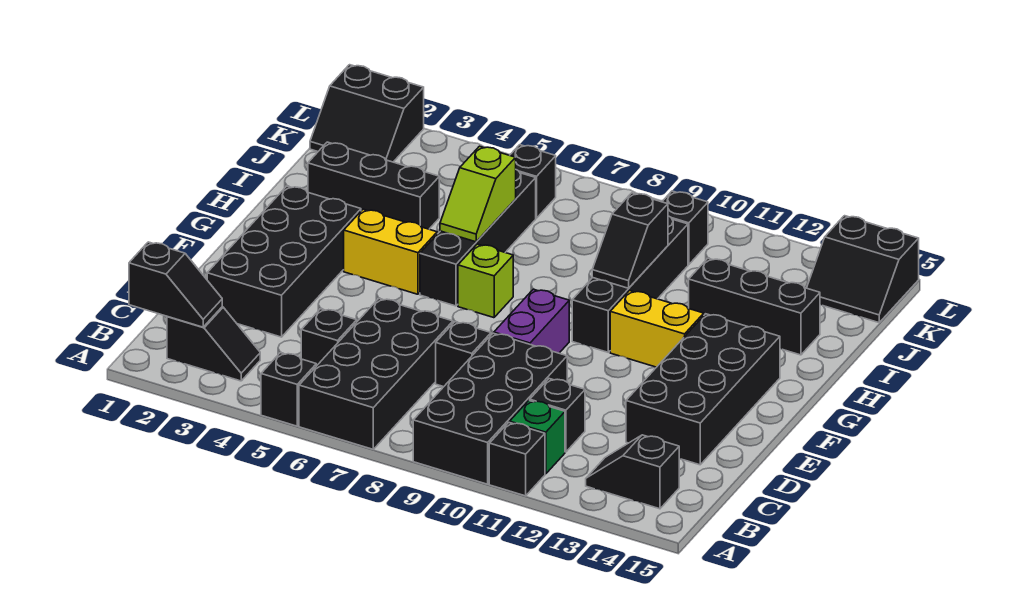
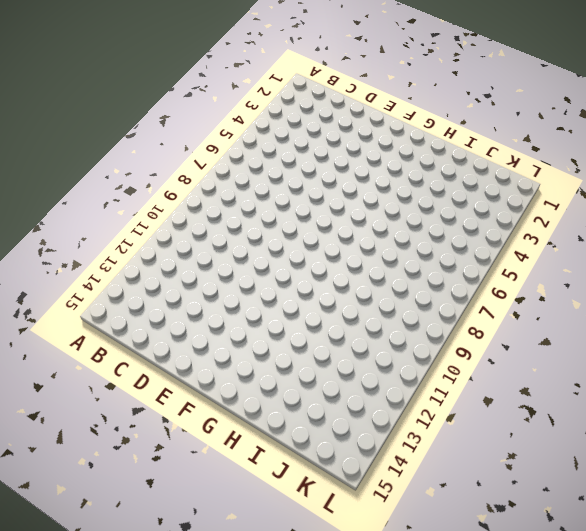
none -> black 1x1 brick [261,353,316,426]
none -> black 2x4 brick [299,299,453,449]
none -> black 2x4 brick [413,333,567,484]

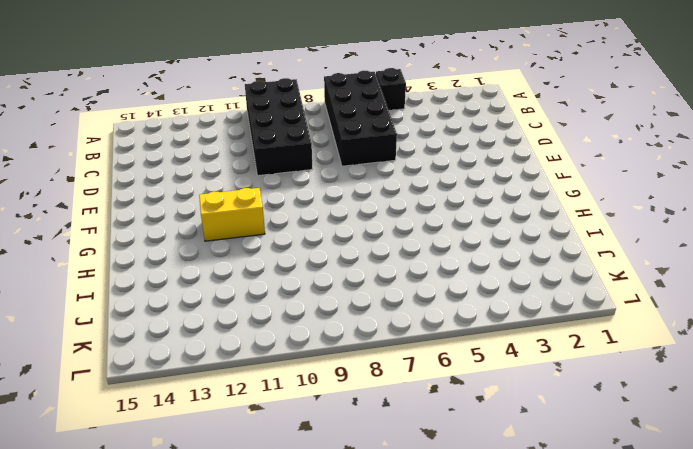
none -> black 1x1 brick [489,422,545,496]
none -> black 1x2 slope [167,307,260,381]
none -> green 1x1 brick [510,400,565,474]

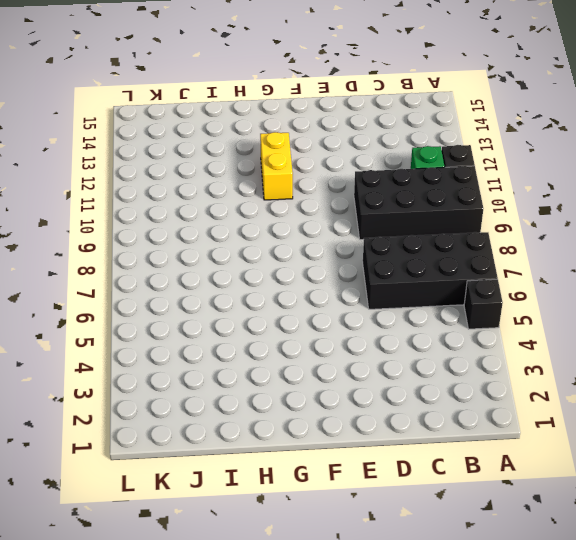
none -> black 1x2 slope [167,307,260,381]
none -> black 1x2 slope [586,435,679,509]
none -> black 1x1 brick [301,309,357,366]

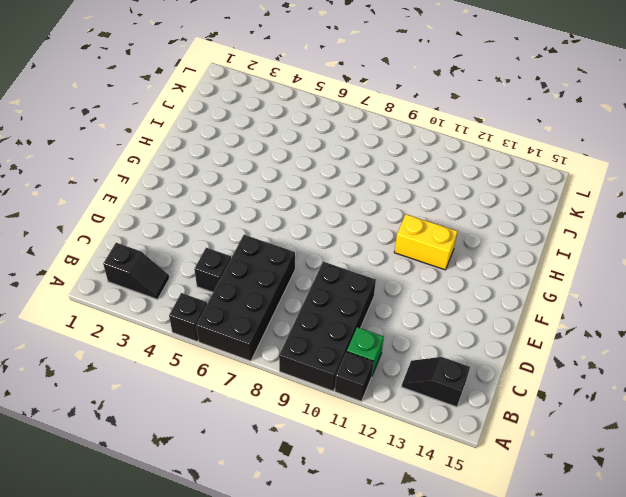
none -> black 1x1 brick [530,379,585,452]
none -> black 2x4 brick [207,186,361,337]
none -> black 1x1 brick [436,322,491,387]

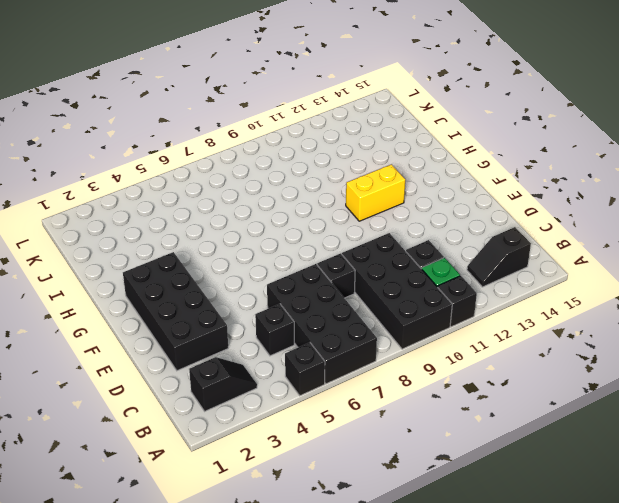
none -> black 2x4 brick [626,314,780,465]
none -> purple 1x2 brick [494,289,569,353]
none -> yellow 1x2 brick [344,209,437,294]

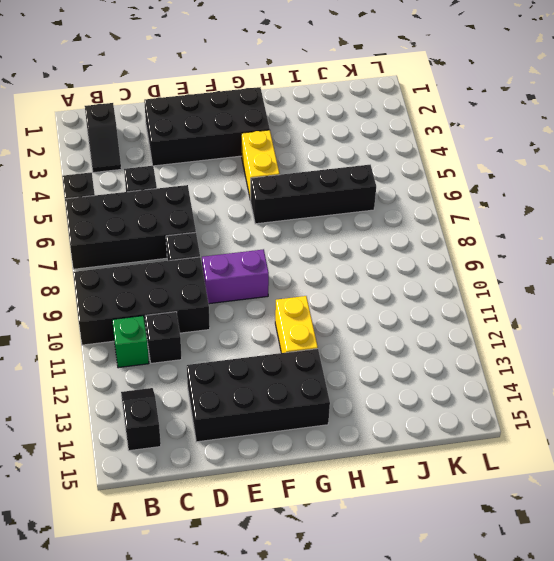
none -> black 1x1 brick [489,422,545,496]
none -> lime 1x1 brick [458,244,513,318]
none -> black 1x4 brick [572,216,688,352]

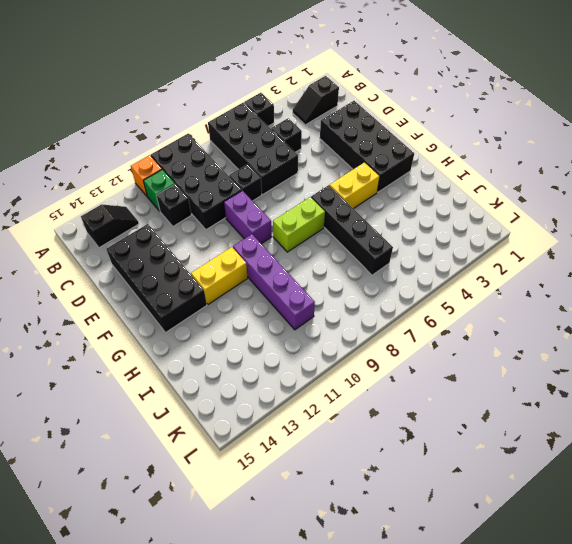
orange 1x1 brick [131,155,162,196] -> black 1x1 brick [489,422,545,496]
lime 1x2 brick [273,197,325,252] -> lime 1x1 brick [458,244,513,318]
purple 1x4 brick [233,234,315,330] -> black 1x4 brick [572,216,688,352]
none -> black 1x3 brick [308,142,439,229]
none -> black 1x3 brick [689,258,820,355]
none -> black 2x2 slope [310,65,424,162]

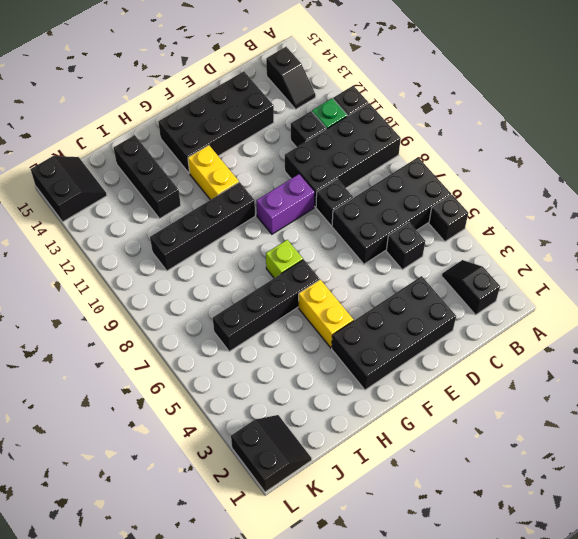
none -> black 1x3 brick [308,142,439,229]
none -> black 1x1 brick [510,145,556,218]
none -> black 1x1 brick [662,191,708,265]

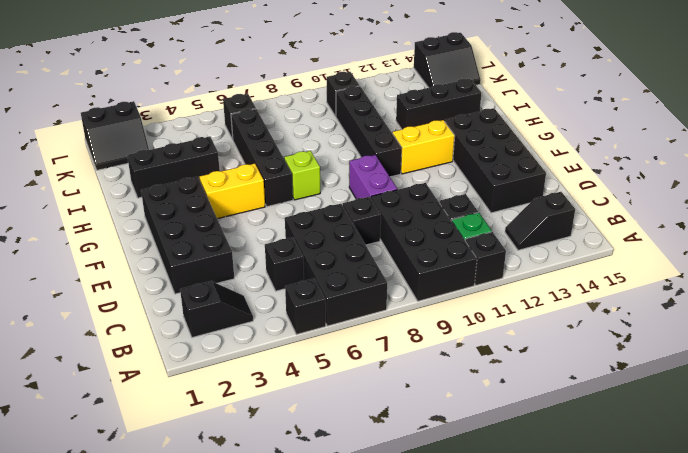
none -> black 1x2 slope [129,242,222,327]
none -> lime 1x2 slope [440,146,516,242]
none -> black 1x2 slope [592,193,668,288]

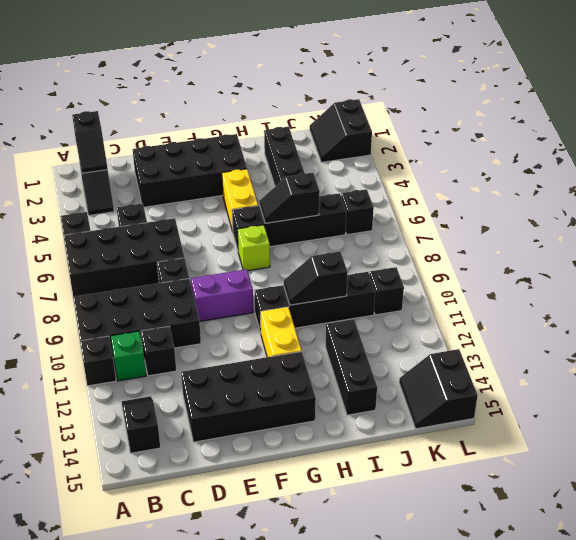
black 1x2 slope [260,173,320,223] -> lime 1x2 slope [440,146,516,242]

